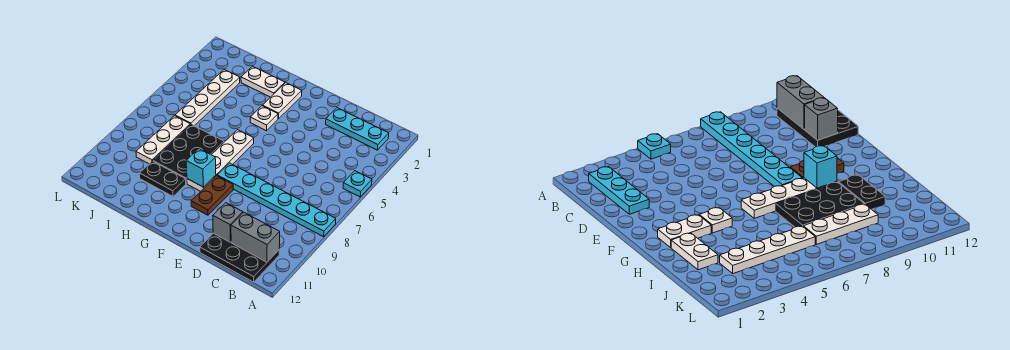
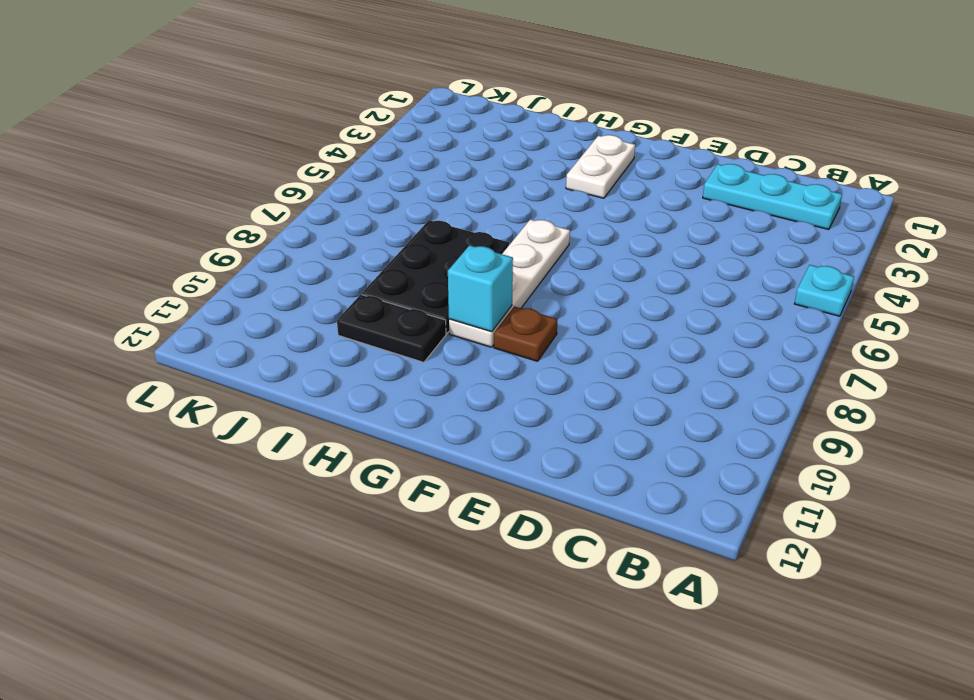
brown 1x1 plate [494,306,557,361] -> brown 1x2 plate [191,176,233,215]
none -> cyan 1x6 plate [217,163,336,237]
none -> black 2x3 plate [200,233,279,282]
none -> white 1x1 plate [250,106,278,131]

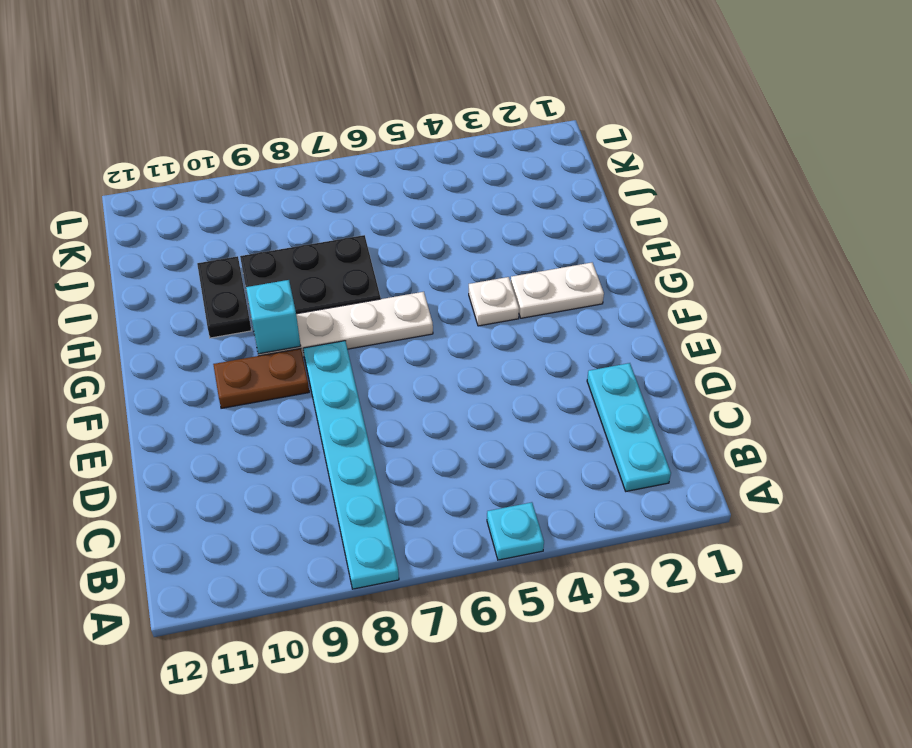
none -> black 2x3 plate [200,233,279,282]
none -> white 1x2 plate [241,66,285,97]
none -> white 1x4 plate [175,70,240,126]

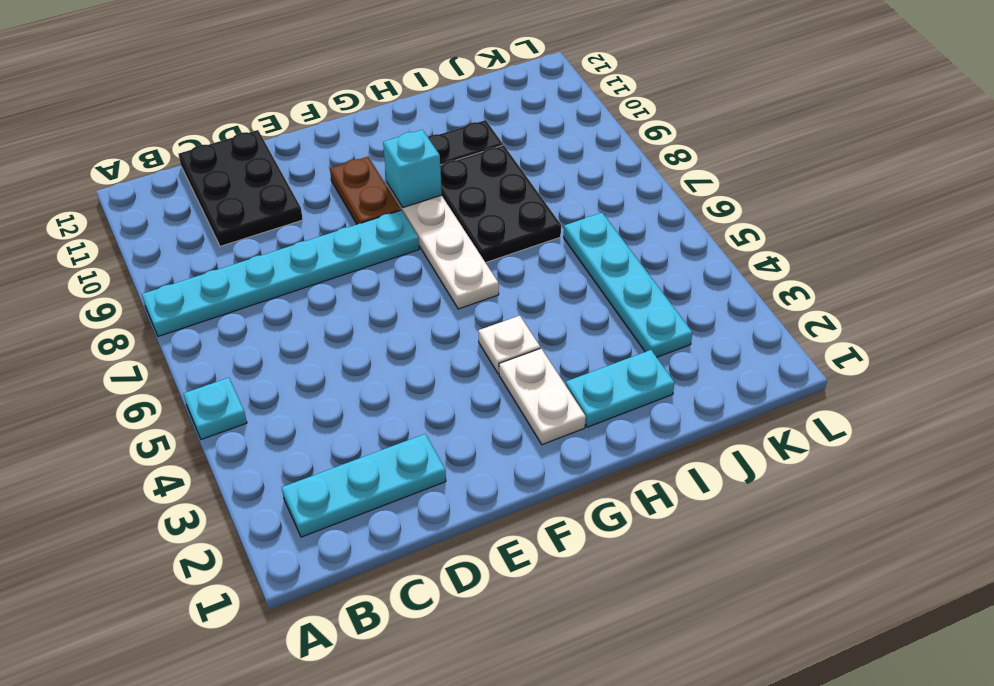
black 2x3 plate [178,130,303,246] -> black 2x3 plate turned to [200,233,279,282]
cyan 1x2 plate [566,350,675,427] -> white 1x2 plate [241,66,285,97]
cyan 1x4 plate [564,213,692,357] -> white 1x4 plate [175,70,240,126]
none -> white 1x3 plate [136,116,190,164]
none -> grey 1x2 brick [231,212,280,262]
none -> grey 1x1 brick [213,203,243,242]

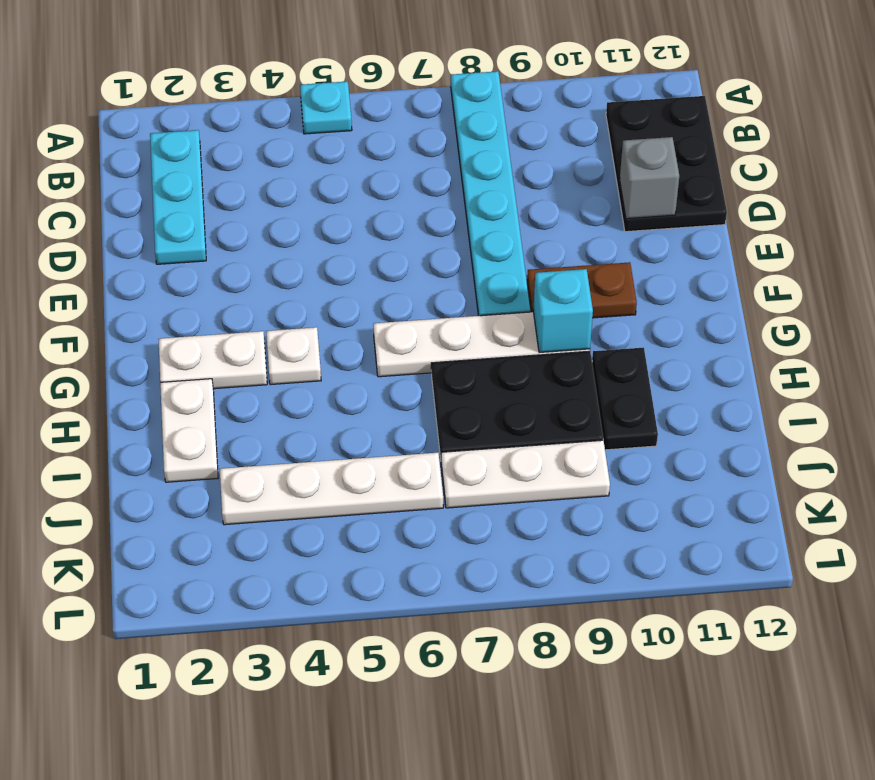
none -> grey 1x2 brick [231,212,280,262]

